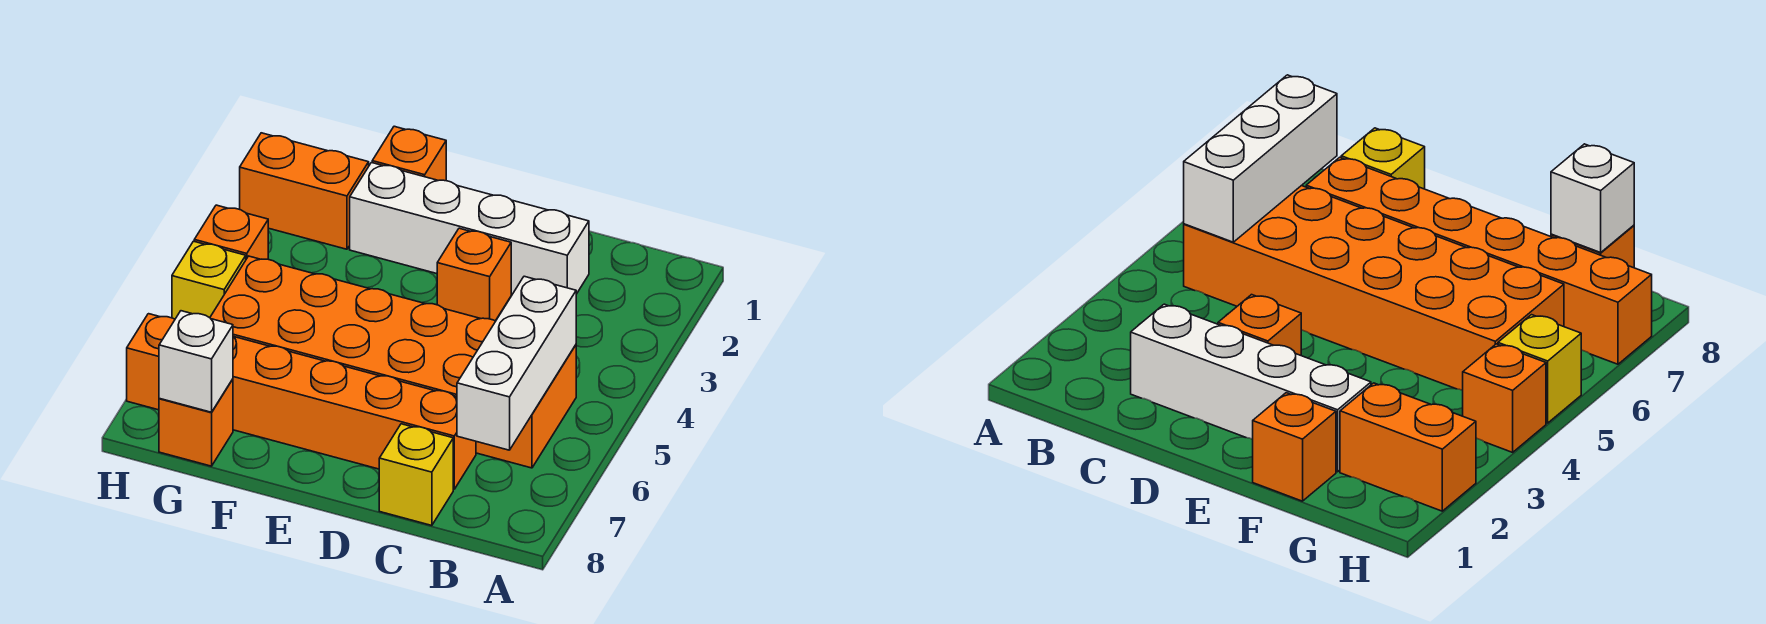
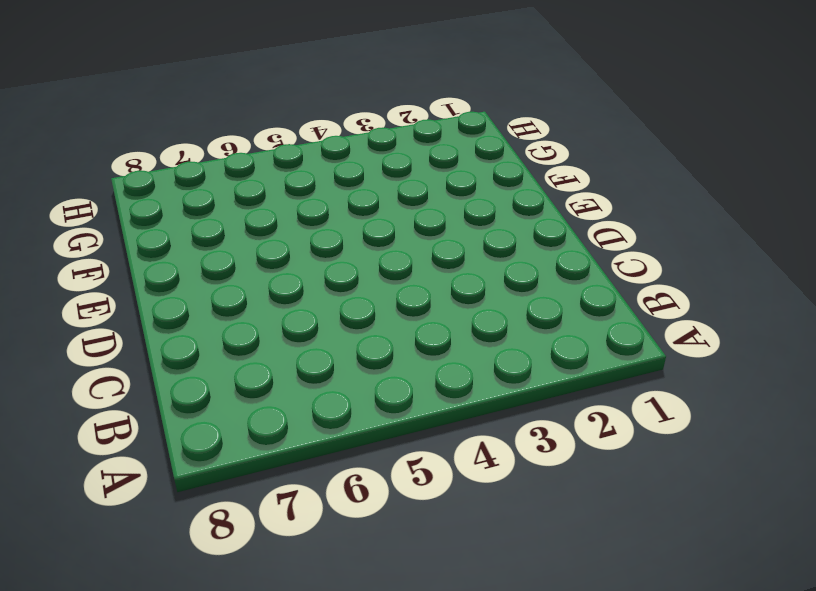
none -> orange 2x6 brick [210,256,576,468]
none -> white 1x4 brick [350,163,589,294]
none -> orange 1x6 brick [127,314,476,489]

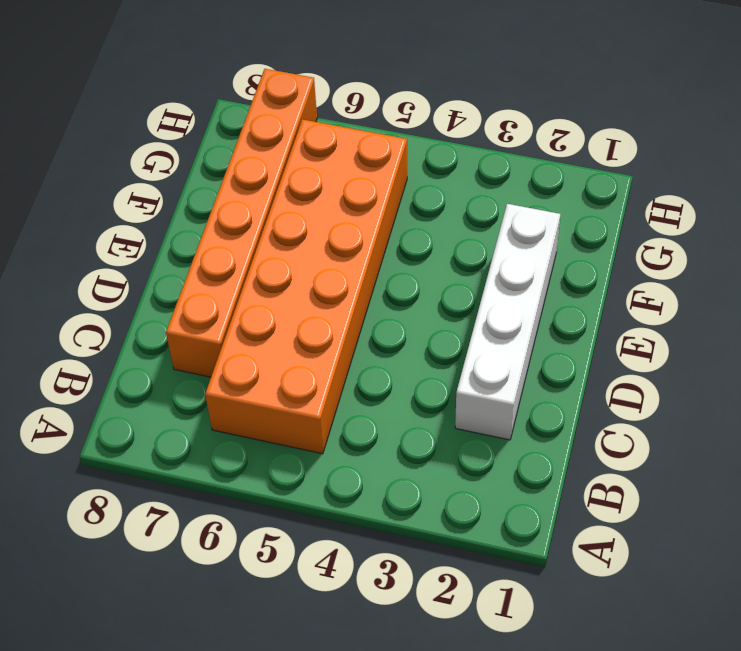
none -> yellow 1x1 brick [379,424,453,526]
none -> orange 1x1 brick [437,228,511,321]
none -> orange 1x1 brick [372,126,446,181]

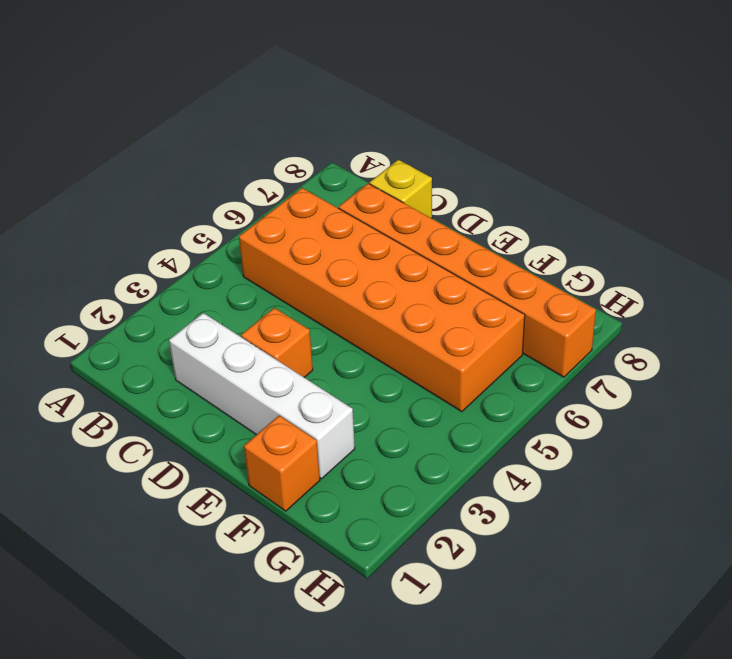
none -> orange 1x2 brick [240,133,369,249]
none -> orange 1x1 brick [159,379,233,466]
none -> orange 1x1 brick [194,205,268,259]

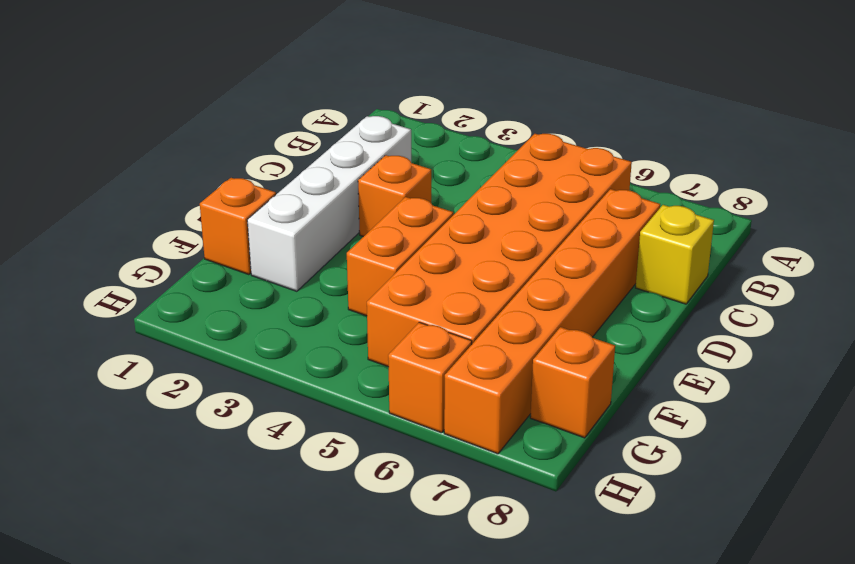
orange 1x2 brick [347,197,453,316] -> orange 1x2 brick moved to [240,133,369,249]
orange 1x1 brick [388,322,472,433] -> orange 1x1 brick moved to [194,205,268,259]
none -> yellow 1x1 brick [172,241,246,319]
none -> white 1x3 brick [457,276,576,450]
none -> white 1x1 brick [159,311,233,412]

